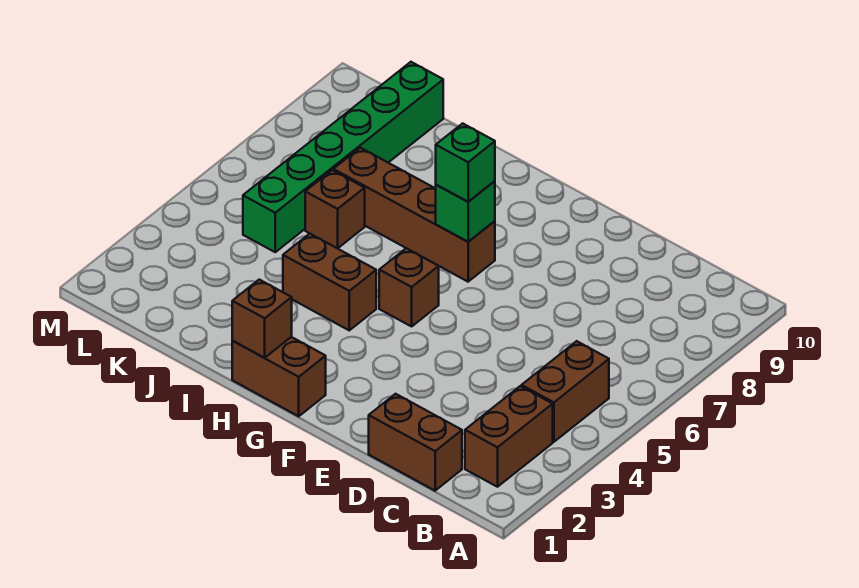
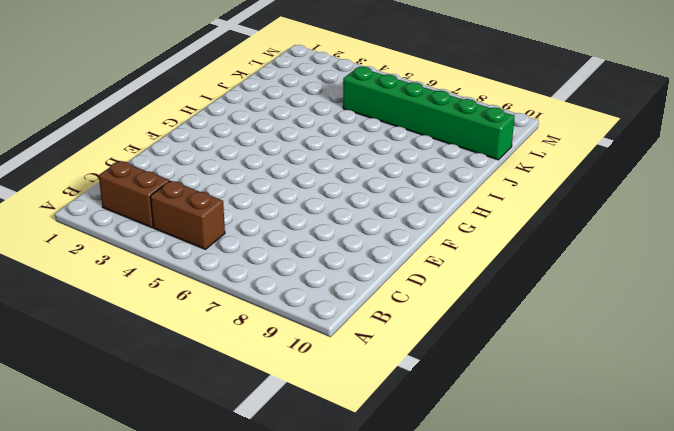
none -> brown 1x2 brick [369,394,462,491]
none -> brown 1x2 brick [232,337,326,416]
none -> brown 1x1 brick [379,248,439,326]

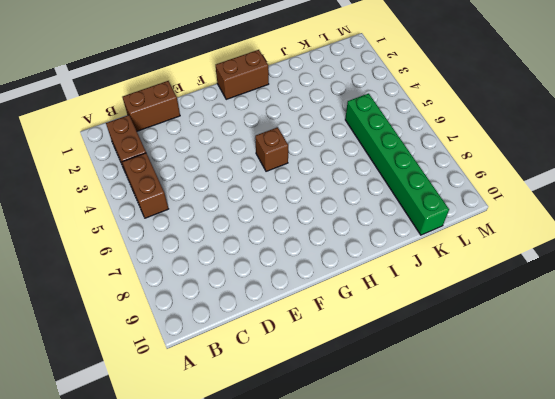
none -> brown 1x4 brick [333,148,495,282]
none -> brown 1x2 brick [283,234,376,330]
none -> brown 1x1 brick [305,170,365,248]

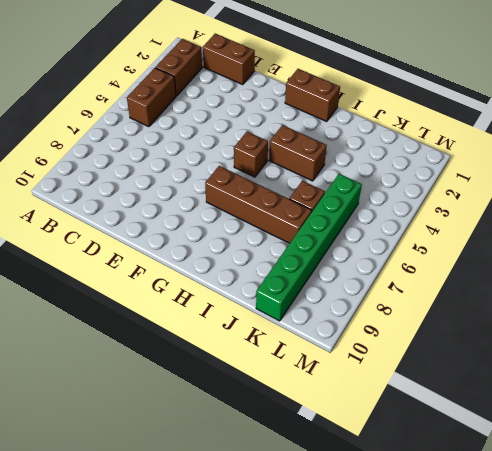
none -> green 1x1 brick [436,181,495,242]
none -> brown 1x1 brick [232,280,292,358]
none -> green 1x1 brick [436,123,495,202]

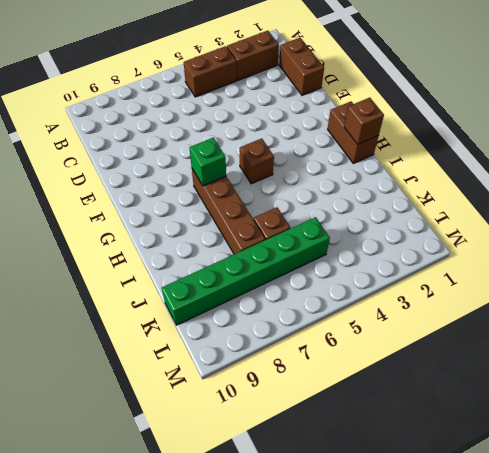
none -> brown 1x2 brick [283,234,376,330]
none -> green 1x1 brick [436,123,495,202]

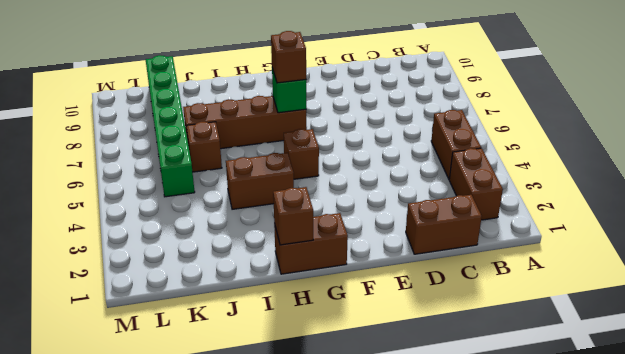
brown 1x1 brick [271,31,306,83] -> green 1x1 brick [436,123,495,202]

